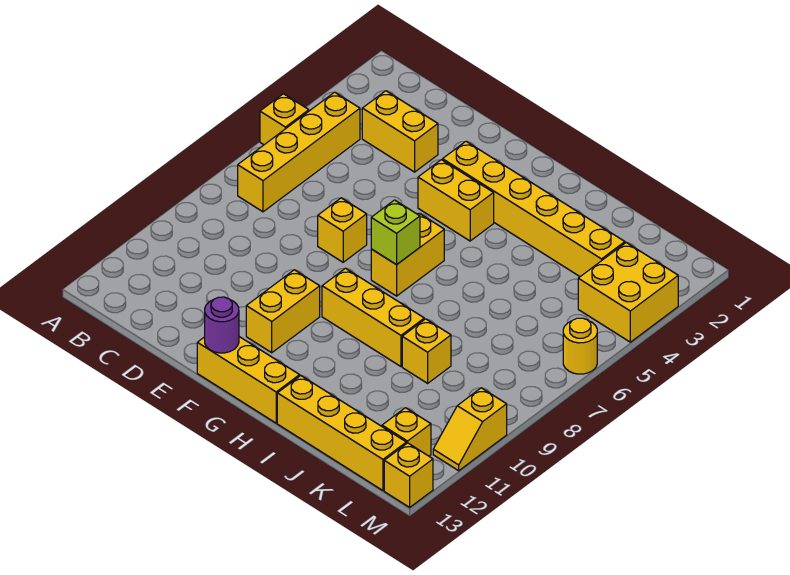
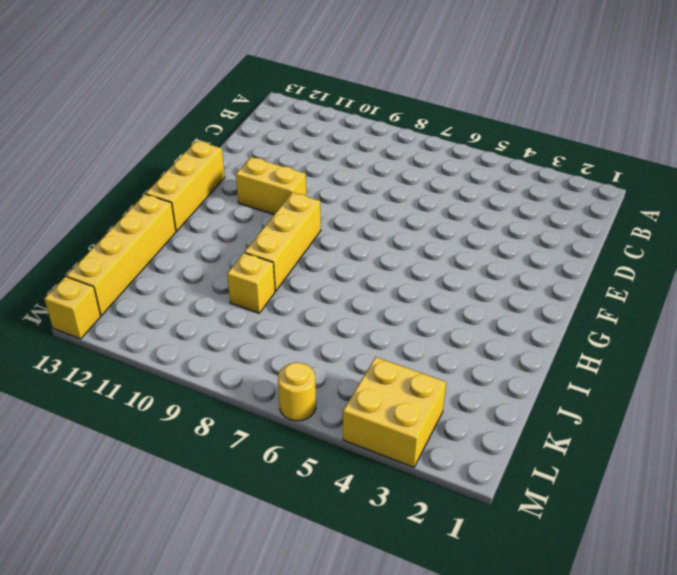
none -> yellow 1x1 brick [260,94,309,145]
none -> yellow 1x4 brick [238,92,360,212]
none -> yellow 1x2 brick [362,91,438,172]

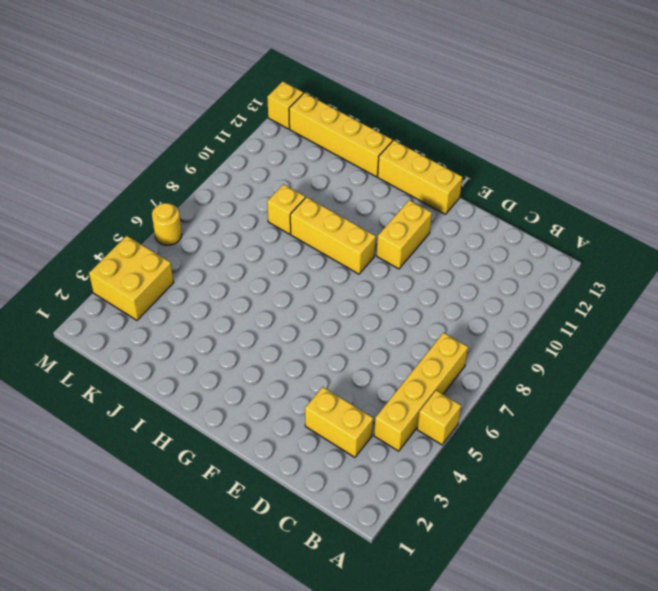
none -> yellow 1x1 brick [318,198,367,262]
none -> yellow 1x6 brick [443,141,625,277]
none -> yellow 1x2 brick [418,160,494,241]

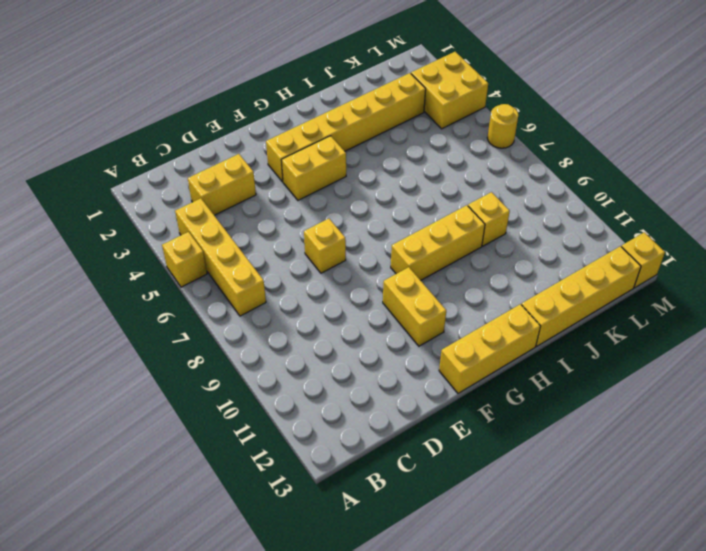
none -> yellow 1x2 brick [371,213,444,296]
none -> yellow 1x1 brick [382,408,431,456]
none -> yellow 1x2 slope [433,388,507,471]

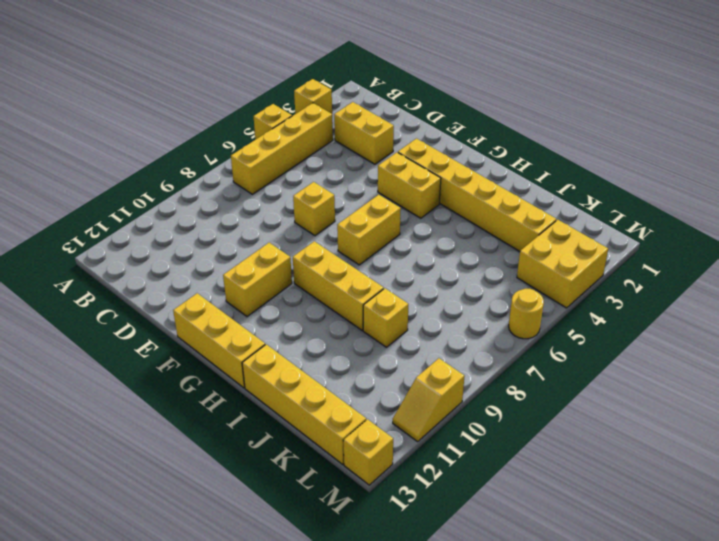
yellow 1x1 brick [294,79,332,114] -> yellow 1x1 brick moved to [382,408,431,456]
none -> purple 1x1 round brick [205,297,239,353]
none -> lime 1x1 brick [371,200,420,265]

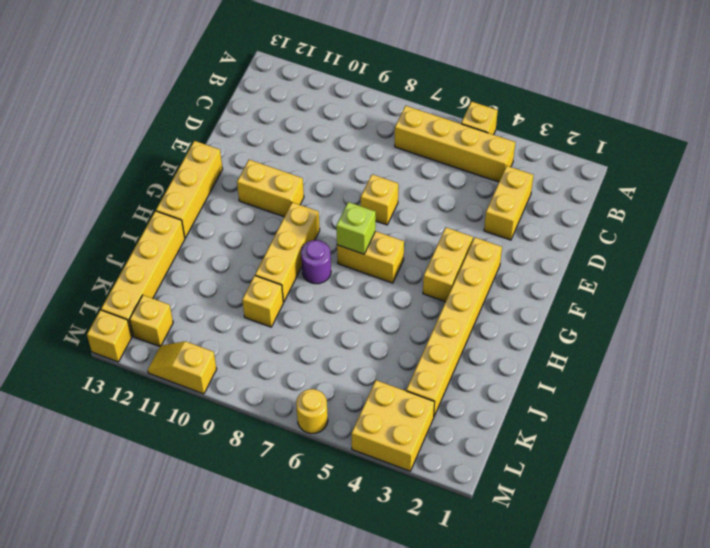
purple 1x1 round brick [301,240,331,284] -> purple 1x1 round brick moved to [205,297,239,353]

